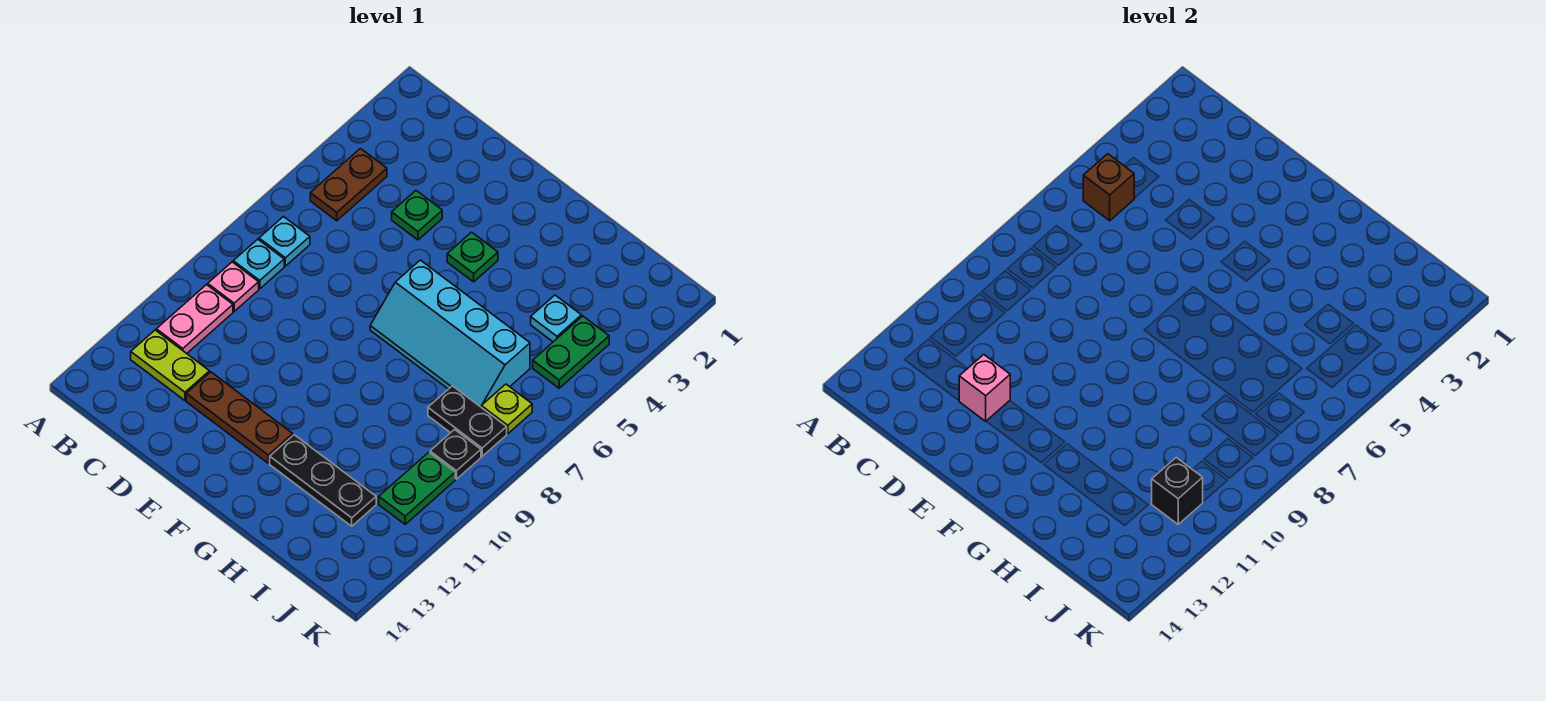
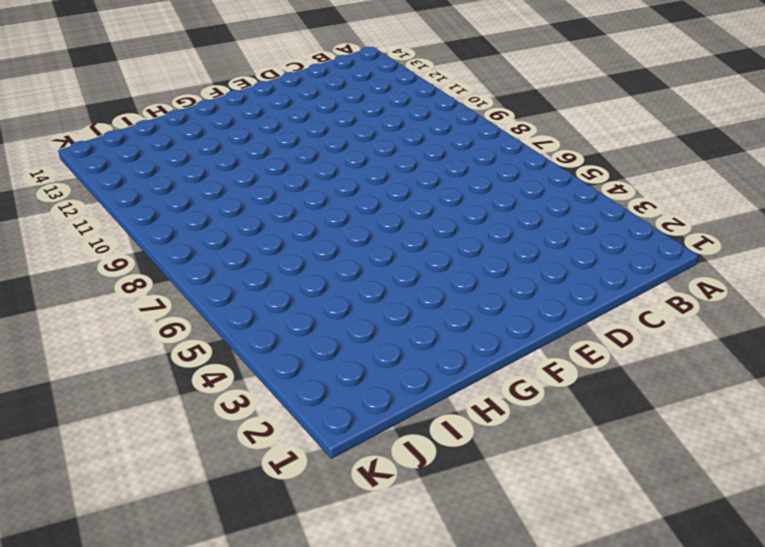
none -> brown 1x2 plate [310,149,387,221]
none -> cyan 1x1 plate [259,217,310,266]
none -> cyan 1x1 plate [233,239,284,289]

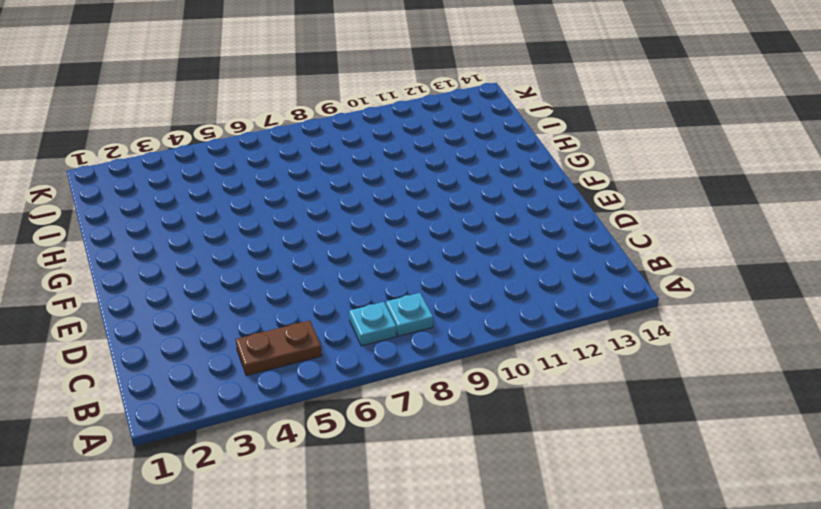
none -> pink 1x1 plate [208,262,259,311]
none -> pink 1x2 plate [156,285,233,353]
none -> lime 1x2 plate [131,330,209,400]

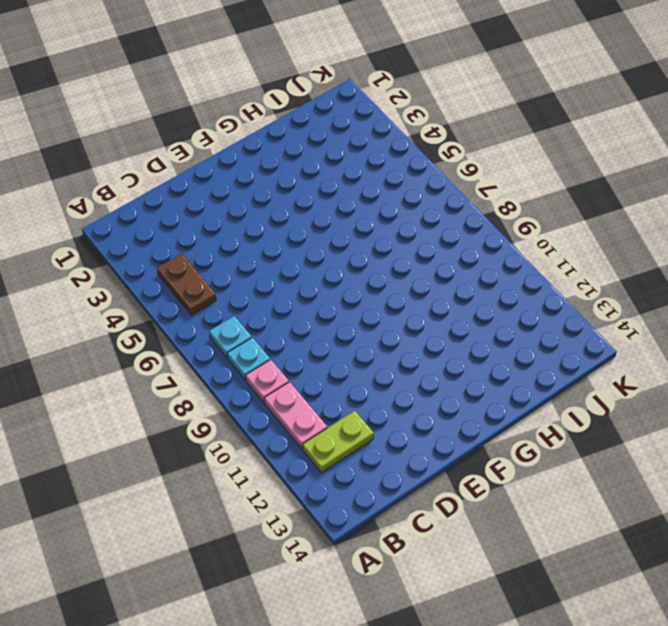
none -> green 1x1 plate [392,191,442,240]
none -> brown 1x3 plate [186,372,293,463]
none -> green 1x1 plate [447,232,498,282]

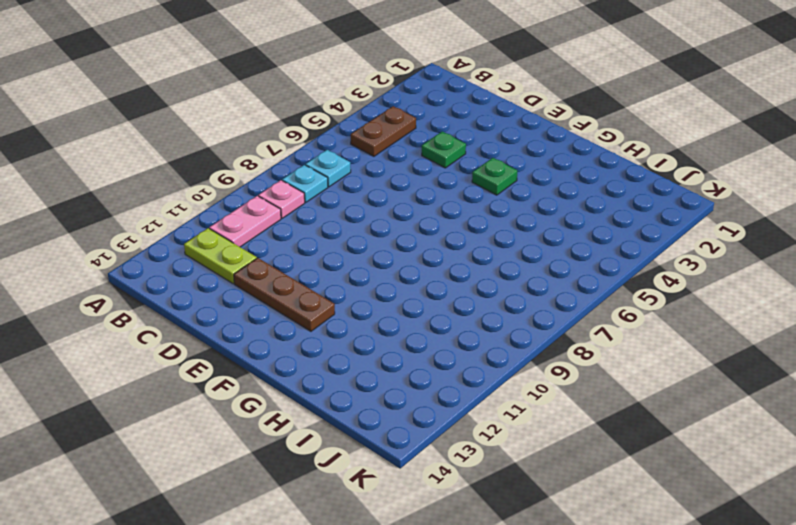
none -> cyan 2x4 slope [370,260,530,407]
none -> black 1x3 plate [270,435,376,526]
none -> cyan 1x1 plate [531,295,581,342]

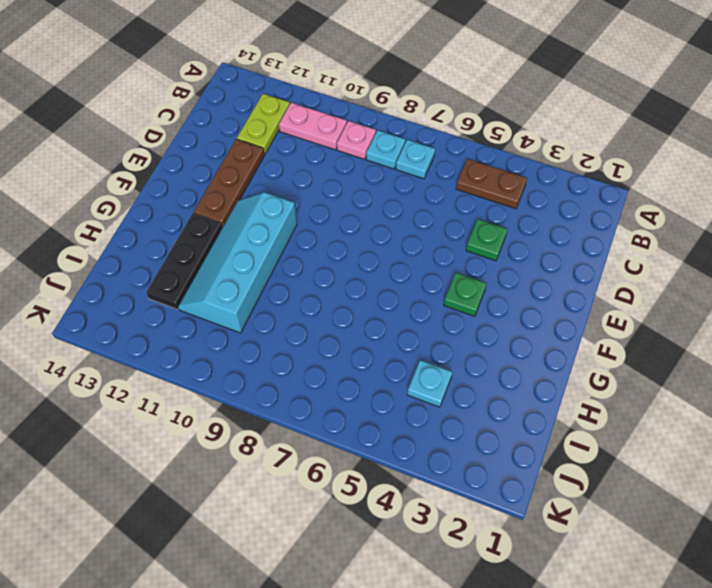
cyan 2x4 slope [178,192,297,333] -> cyan 2x4 slope moved to [370,260,530,407]
none -> black 1x2 plate [428,386,507,456]
none -> green 1x2 plate [533,316,609,388]
none -> lime 1x1 plate [481,384,532,434]

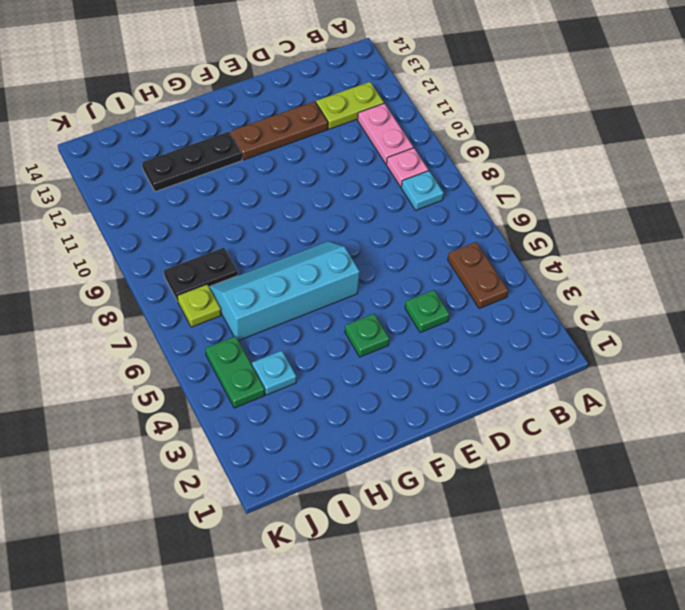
none -> cyan 1x1 plate [259,217,310,266]
none -> black 1x1 plate [430,430,481,479]
none -> green 1x2 plate [379,452,455,524]

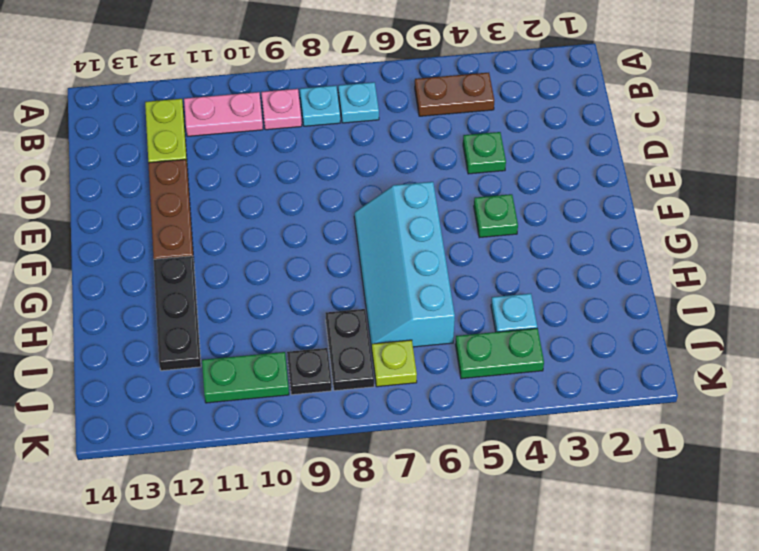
none -> brown 1x1 brick [1083,154,1134,221]
none -> pink 1x1 brick [959,355,1010,421]
none -> black 1x1 brick [1152,457,1203,524]

